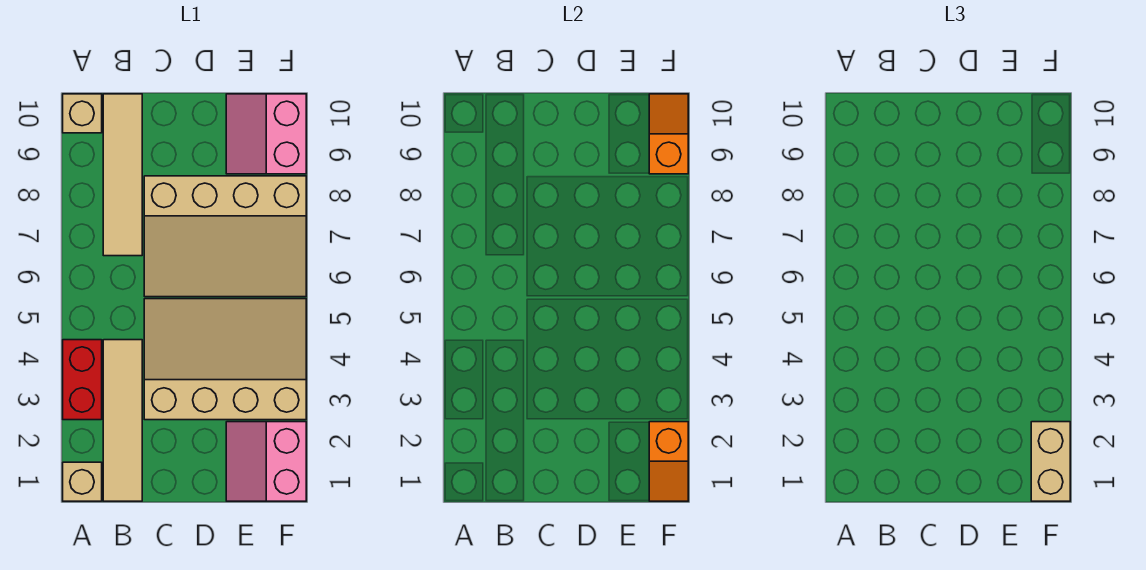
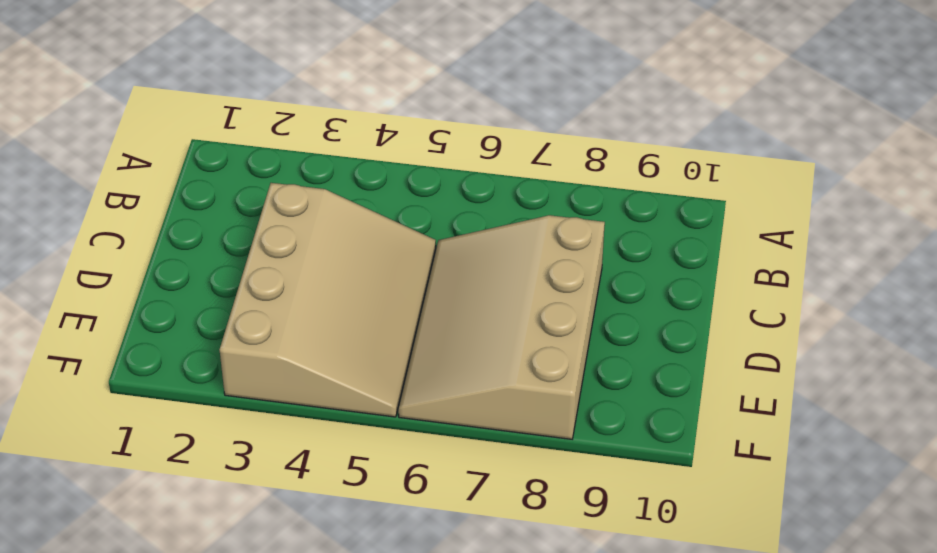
none -> tan 1x1 brick [63,462,102,501]
none -> red 1x2 brick [63,340,102,420]
none -> tan 1x1 brick [63,94,102,133]

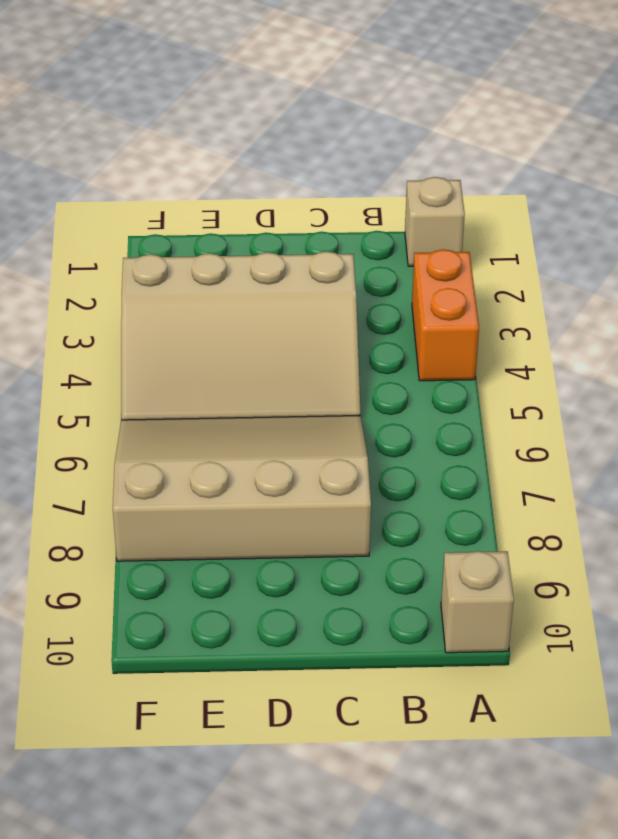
orange 1x2 brick [412,249,479,381] -> red 1x2 brick [63,340,102,420]
none -> tan 1x4 tile [103,340,142,501]
none -> tan 1x4 tile [103,94,142,256]
none -> pink 2x2 slope [226,422,306,501]

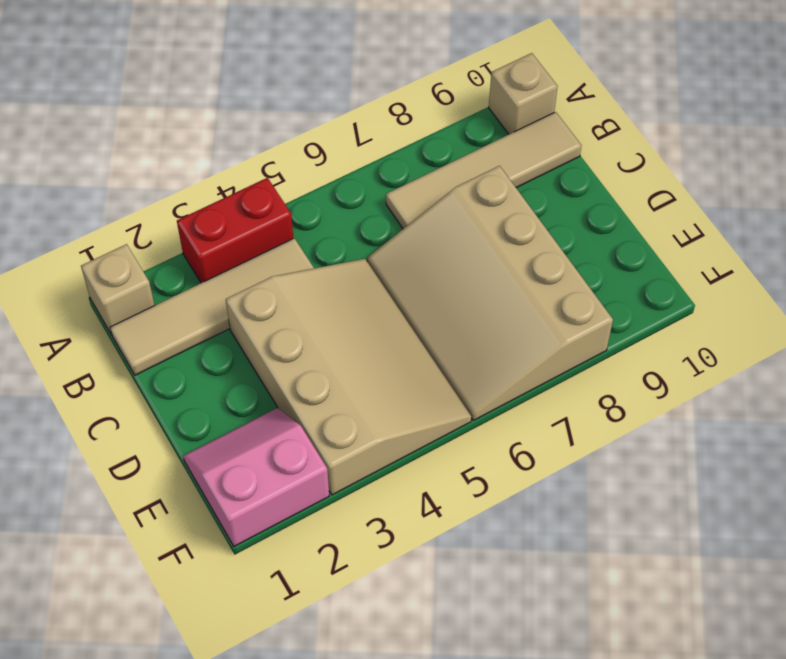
none -> pink 2x2 slope [226,94,306,174]
none -> orange 1x2 slope [649,422,688,501]
none -> orange 1x2 slope [649,94,688,174]

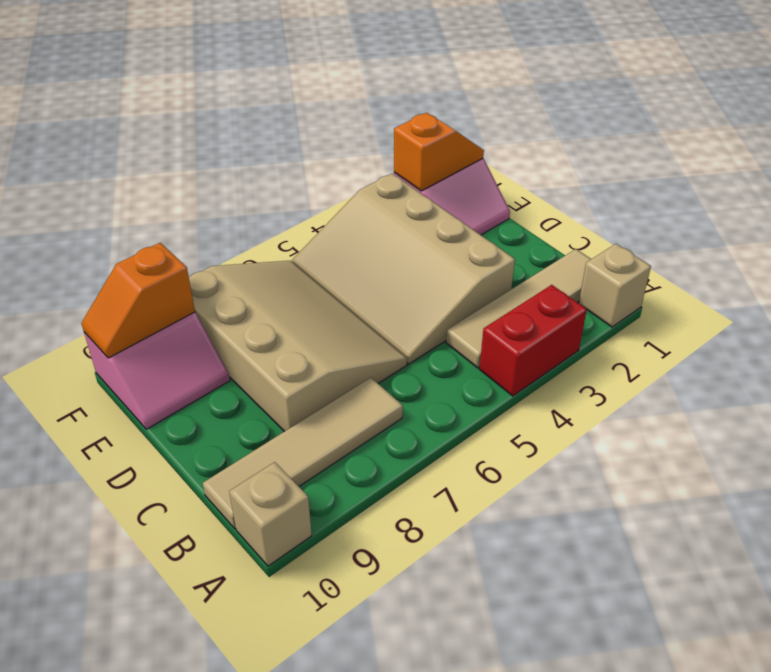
none -> tan 1x2 brick [1031,422,1070,501]

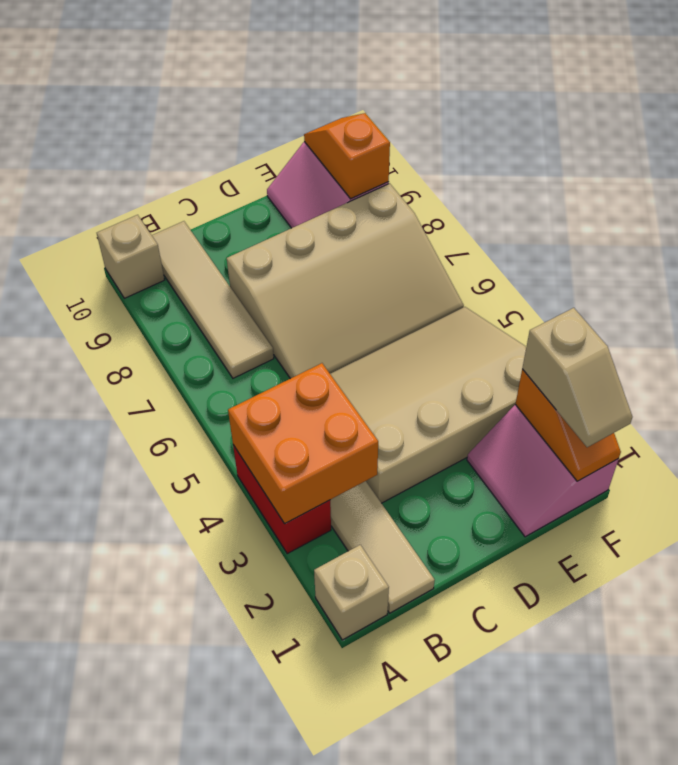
orange 2x2 brick [228,363,378,524] -> none
tan 1x2 slope [522,308,632,447] -> tan 1x2 brick [1031,422,1070,501]

